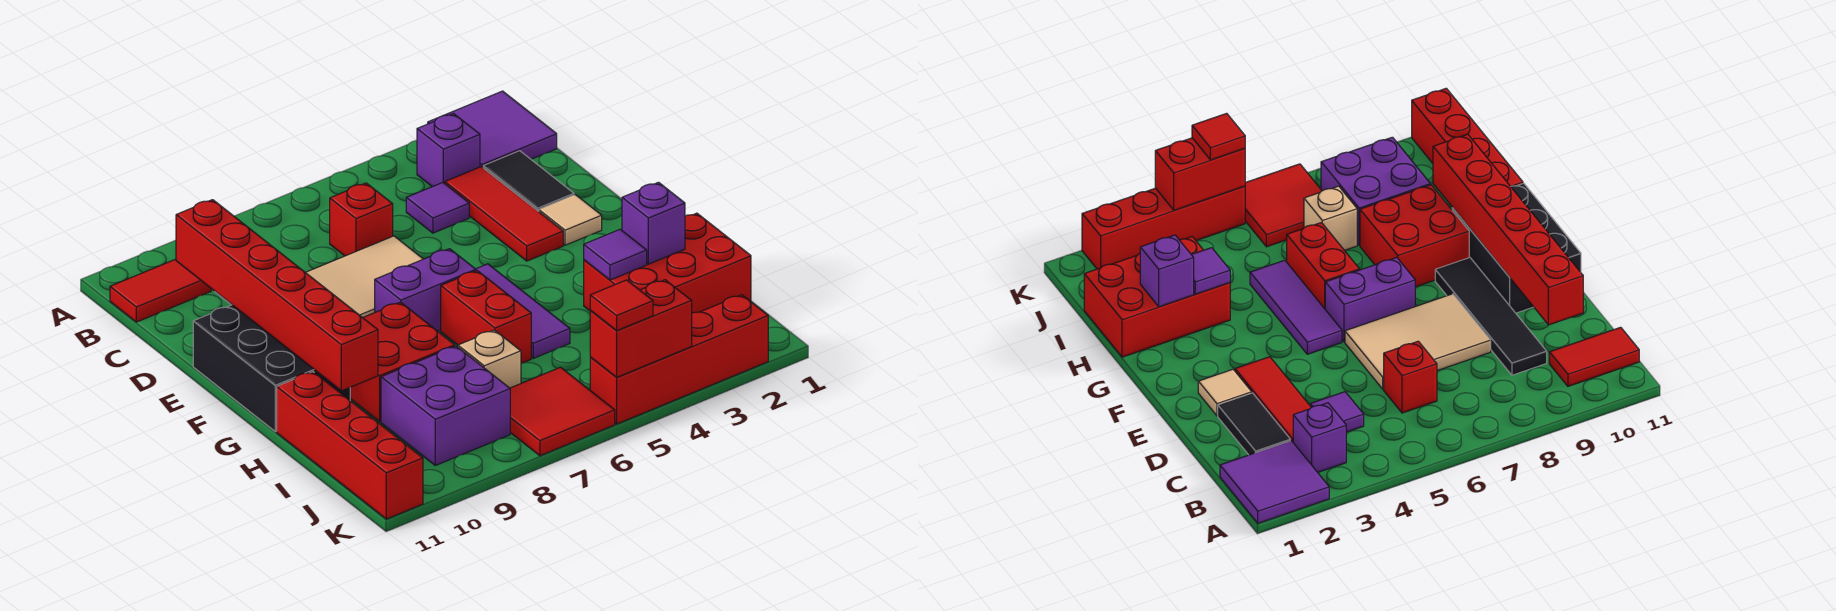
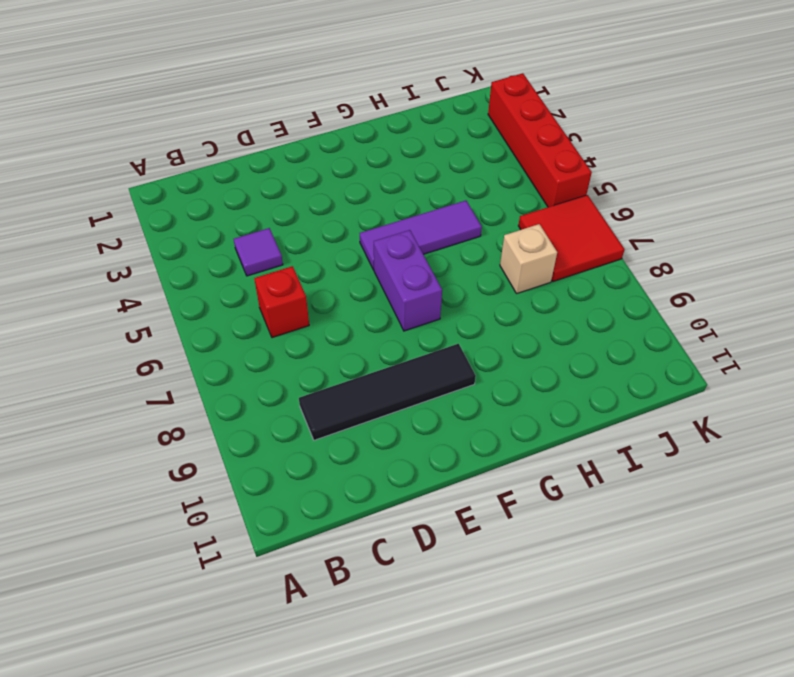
none -> purple 2x2 tile [428,91,557,167]
none -> purple 1x1 brick [417,114,480,187]
none -> red 1x2 tile [110,259,211,322]

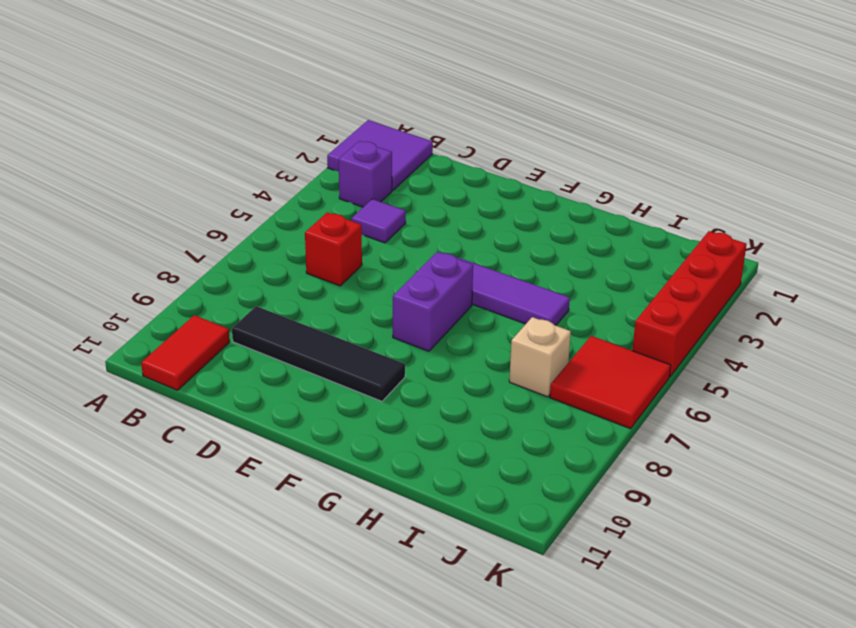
none -> black 1x2 tile [483,151,574,211]
none -> red 1x3 tile [445,167,563,261]
none -> tan 2x3 tile [305,236,423,318]

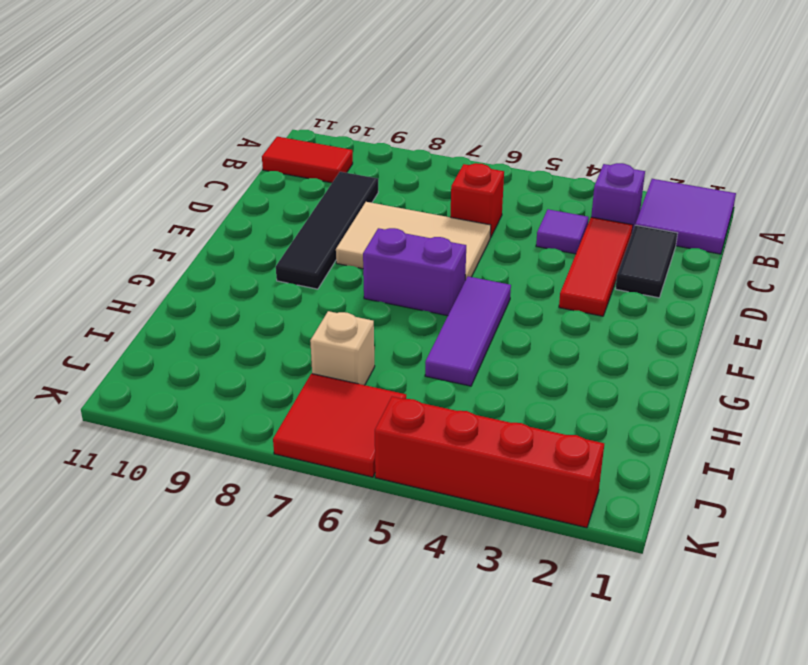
none -> tan 1x1 tile [539,195,602,245]
none -> black 2x3 brick [193,305,350,431]
none -> red 1x2 brick [441,271,531,363]

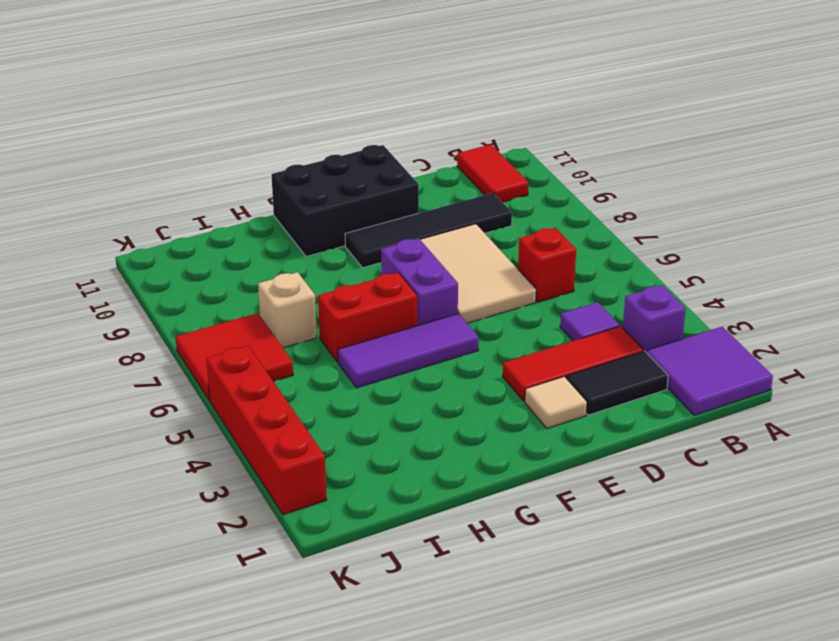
none -> red 2x2 brick [350,302,455,422]
none -> red 2x3 brick [584,213,751,313]
none -> red 1x4 brick [277,372,423,519]

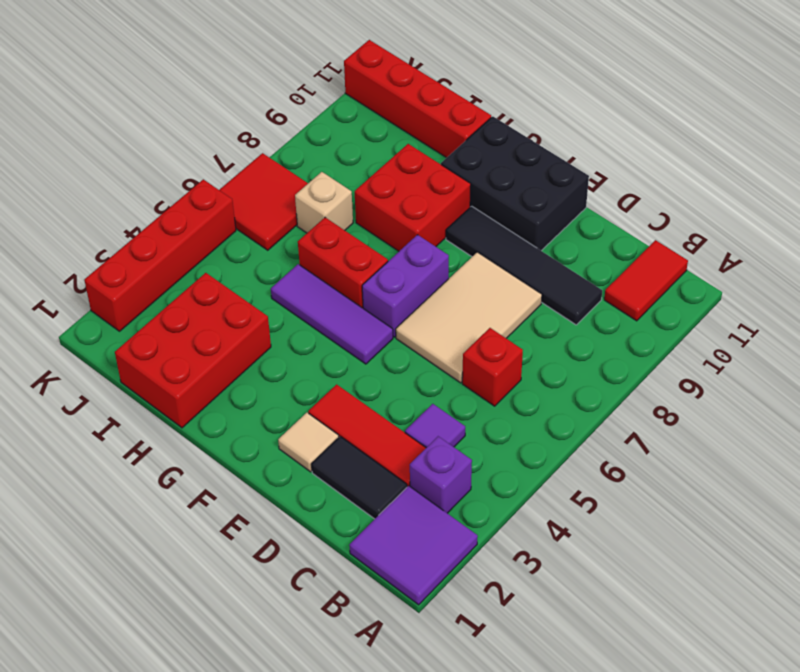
none -> purple 2x2 brick [381,346,510,465]
none -> red 1x6 brick [176,200,378,391]
none -> purple 1x1 brick [622,182,685,264]

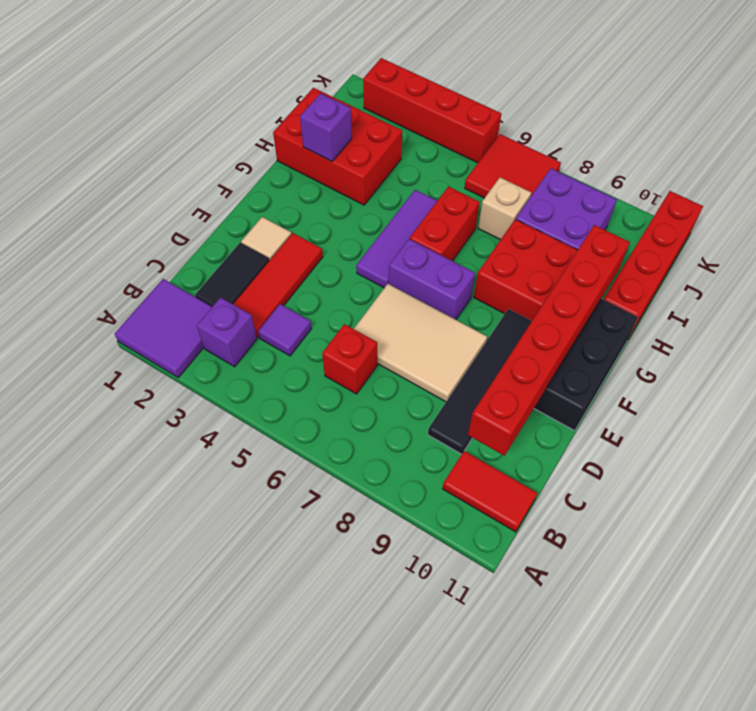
none -> purple 1x1 tile [584,229,647,280]
none -> red 1x2 brick [590,280,692,377]
none -> red 1x1 tile [590,280,653,330]

